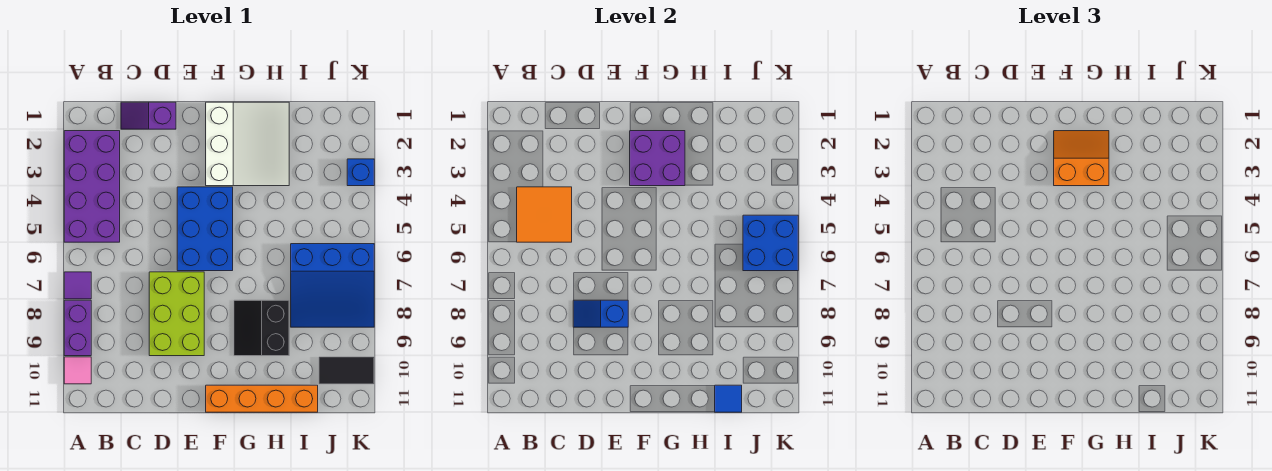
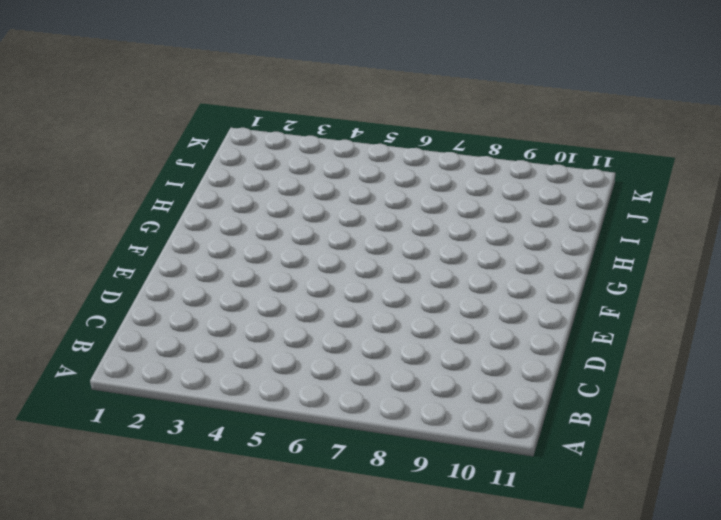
none -> purple 2x4 brick [64,131,120,242]
none -> purple 1x1 tile [64,272,91,299]
none -> purple 1x2 brick [64,300,91,356]

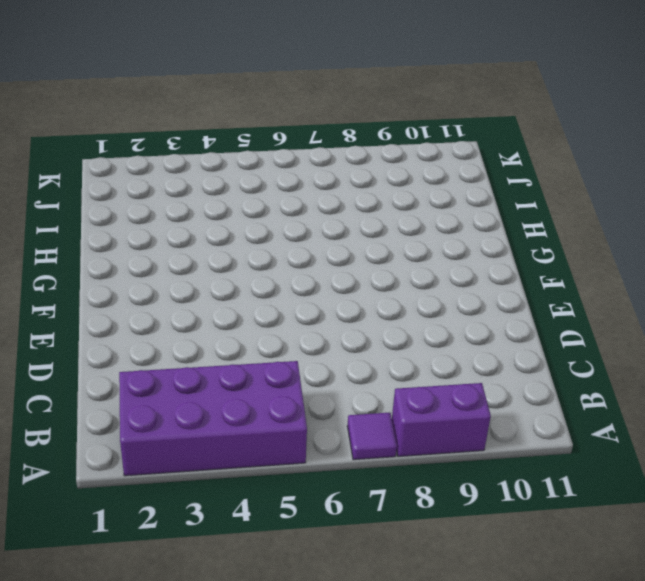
none -> pink 1x1 tile [64,357,91,384]
none -> purple 1x2 slope [121,102,176,129]
none -> lime 2x3 brick [149,272,204,356]

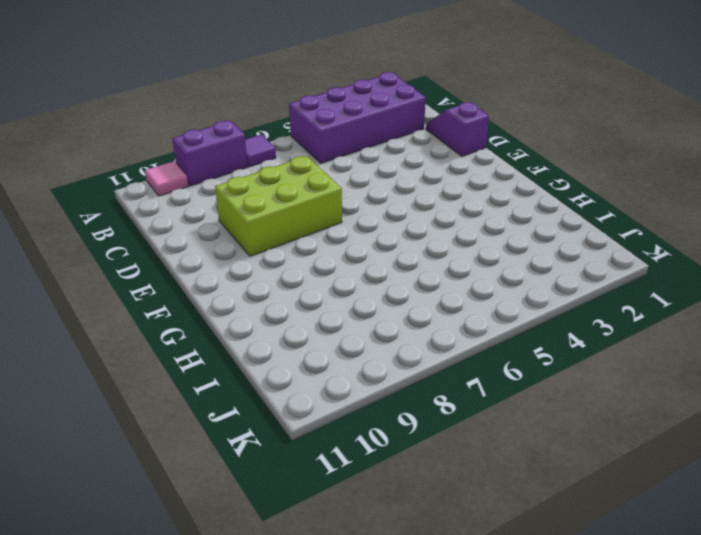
none -> blue 2x3 brick [177,187,233,271]
none -> white 3x3 slope [206,102,289,186]
none -> orange 1x4 brick [206,385,318,412]

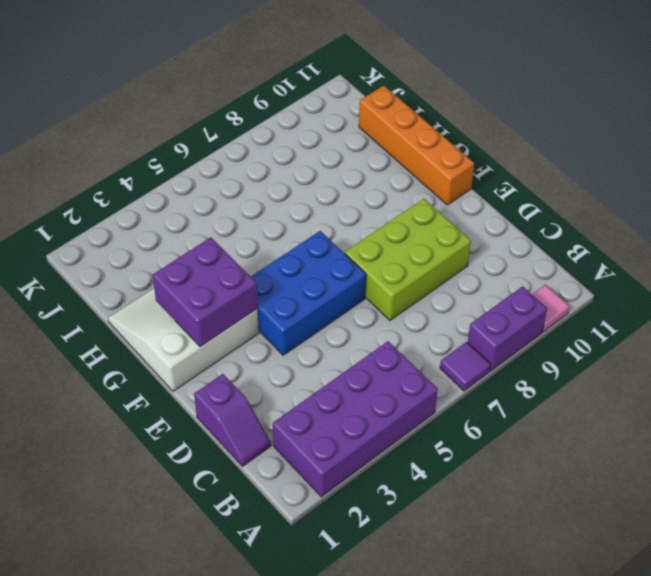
none -> black 2x2 slope [234,300,289,356]
none -> blue 3x3 slope [291,244,374,327]
none -> black 1x2 tile [319,357,374,384]

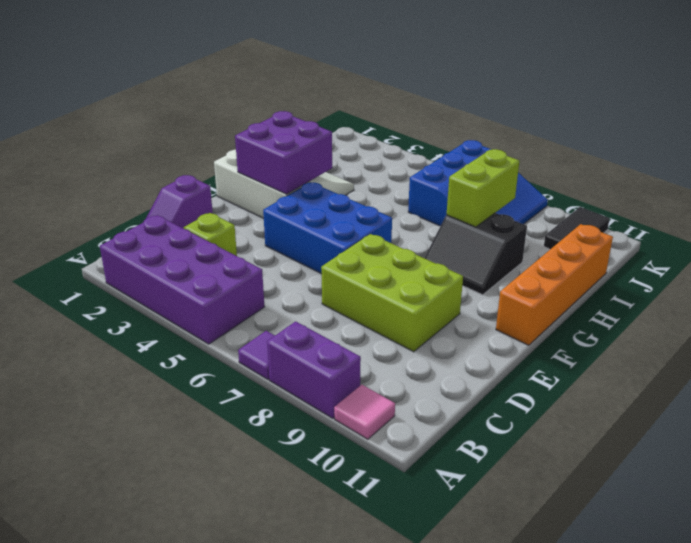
lime 1x1 brick [184,213,237,256] -> none
lime 1x2 brick [447,149,519,227] -> none
none -> blue 1x1 brick [347,159,374,186]
none -> orange 2x2 tile [517,187,572,242]
none -> blue 1x2 slope [573,300,628,327]

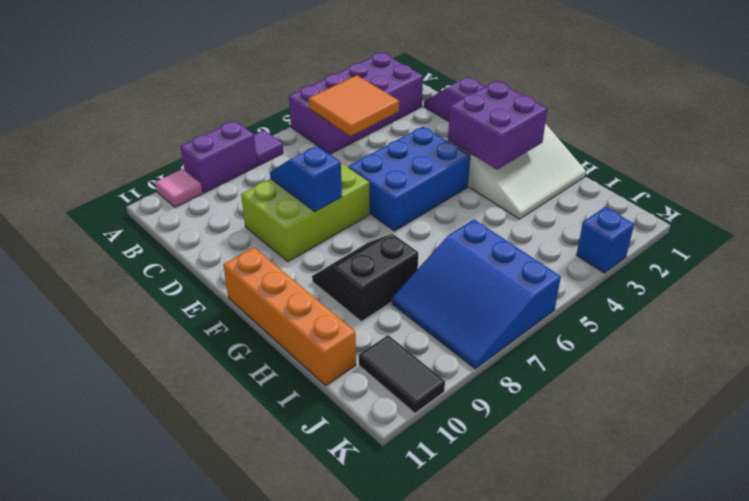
none -> blue 1x1 tile [715,385,742,412]
none -> blue 2x2 brick [743,215,798,271]
none -> orange 2x2 slope [1054,131,1109,186]

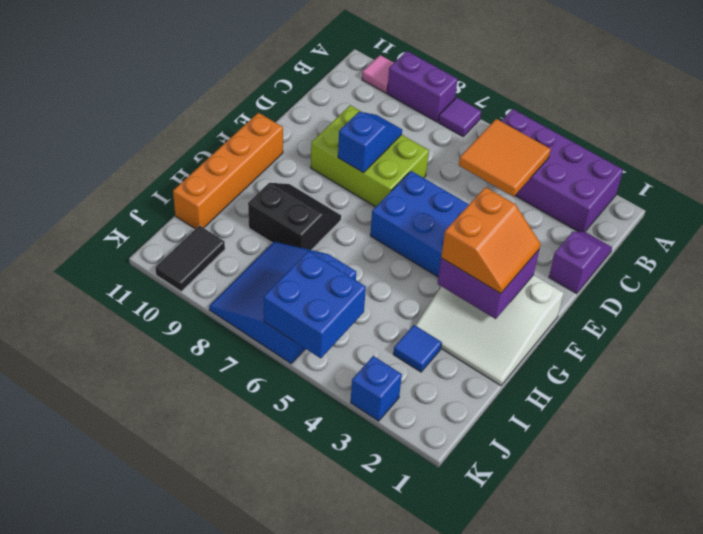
blue 1x1 tile [393,325,442,372] -> blue 1x1 tile moved to [715,385,742,412]

